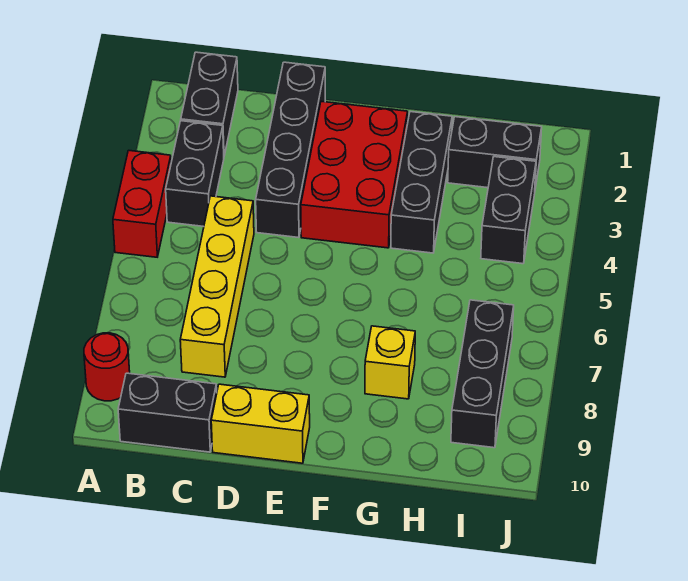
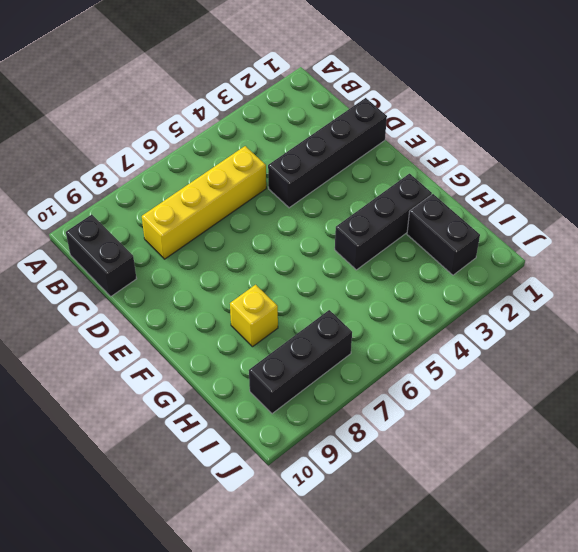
none -> red 1x2 brick [113,150,171,257]
none -> red 1x1 round brick [84,333,130,401]
none -> black 1x2 brick [181,52,238,156]

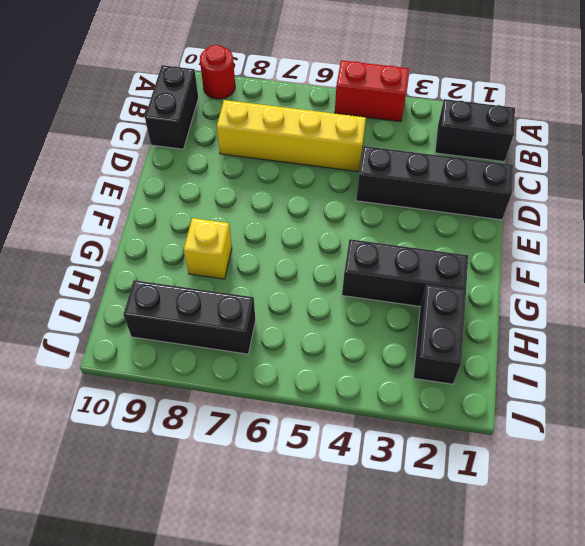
none -> black 1x2 brick [166,121,224,226]
none -> yellow 1x2 brick [211,384,310,463]
none -> red 2x3 brick [301,101,408,248]

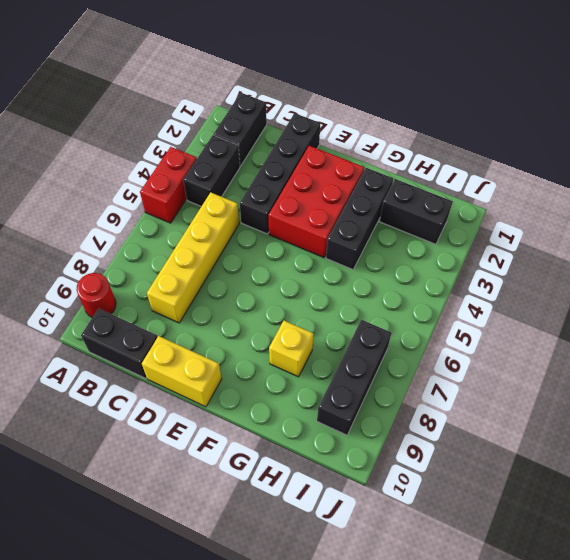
none -> black 1x2 brick [481,157,536,264]

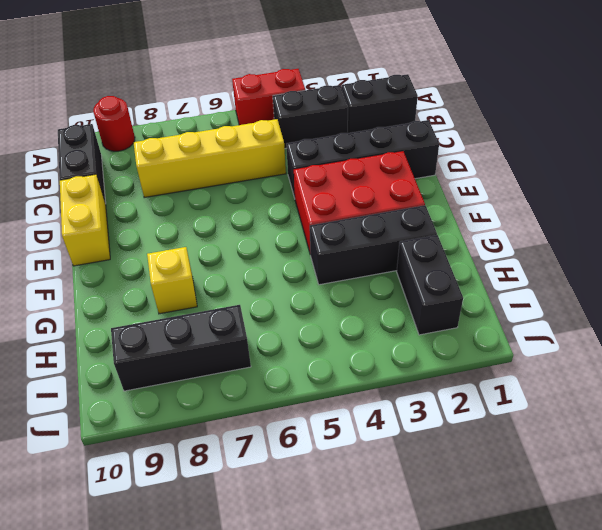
none -> black 1x2 brick [481,157,536,264]

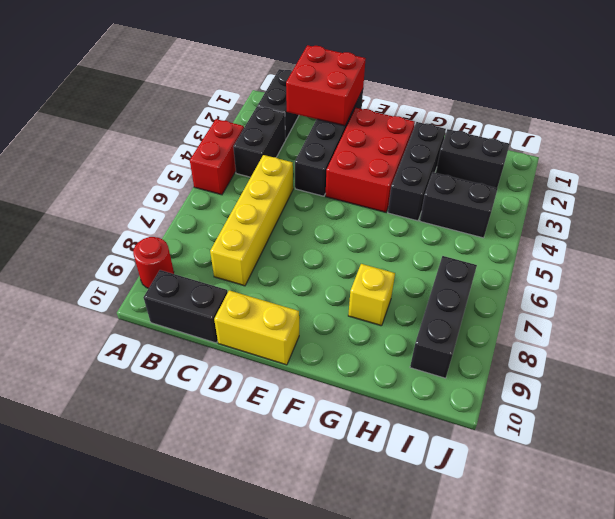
red 2x2 brick [286,45,366,126] -> none
black 1x2 brick [420,172,498,238] -> black 1x2 brick turned to [481,157,536,264]

